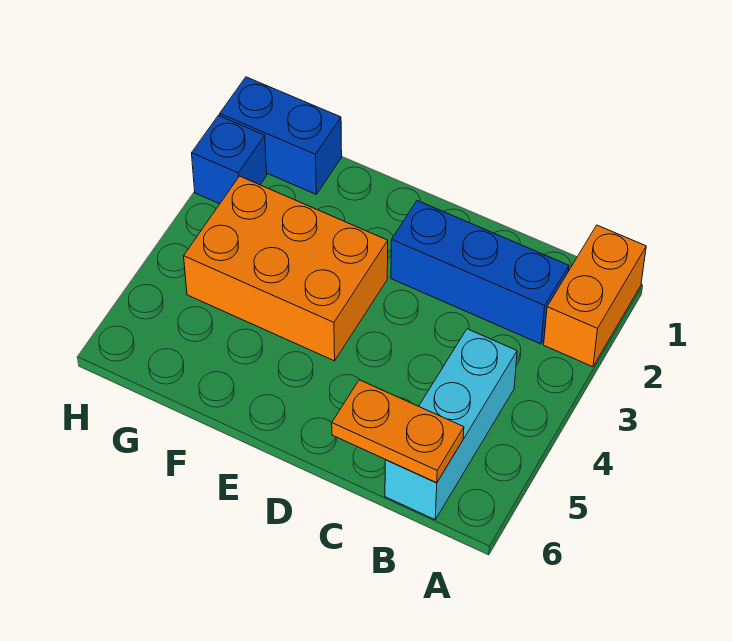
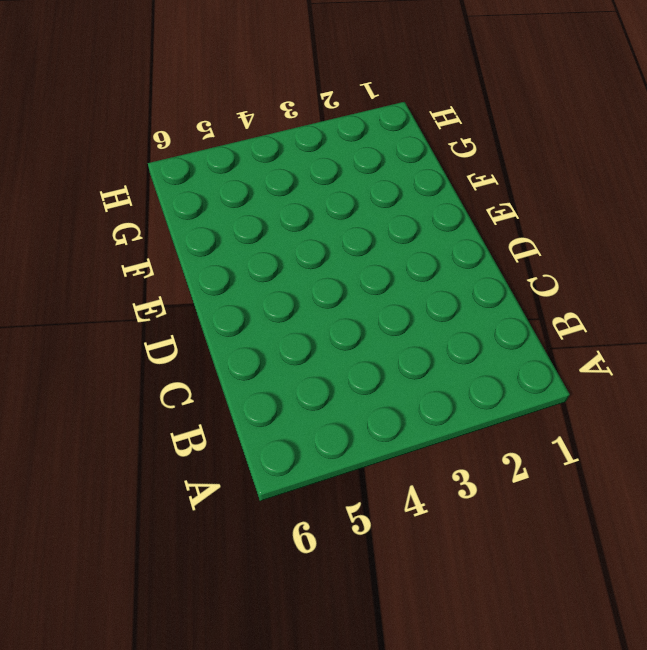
none -> orange 1x2 brick [544,225,646,367]
none -> blue 1x3 brick [391,201,569,344]

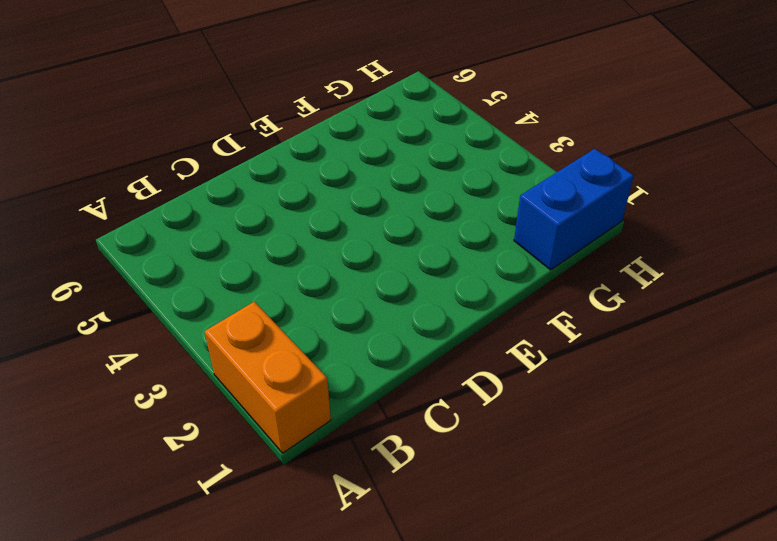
none -> blue 1x3 brick [391,201,569,344]
none -> cyan 1x3 brick [385,329,517,520]

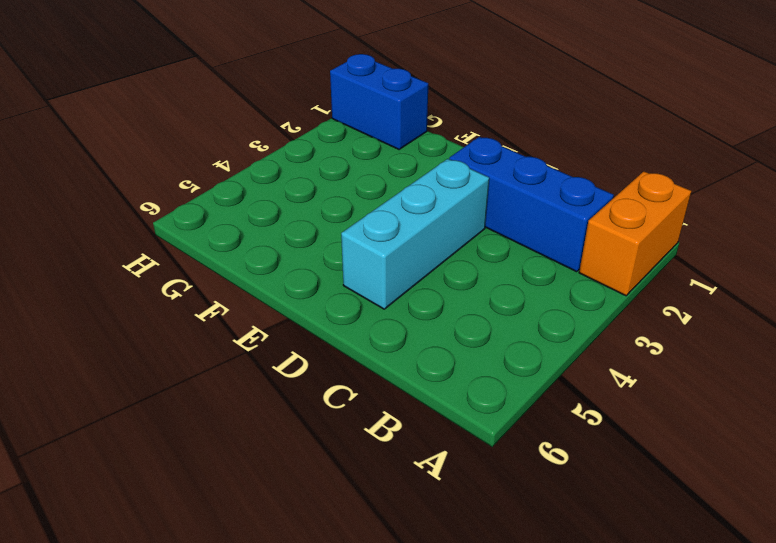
cyan 1x3 brick [341,159,489,309] -> cyan 1x3 brick moved to [385,329,517,520]
none -> orange 2x3 brick [184,176,388,361]
none -> blue 1x1 brick [192,115,267,204]

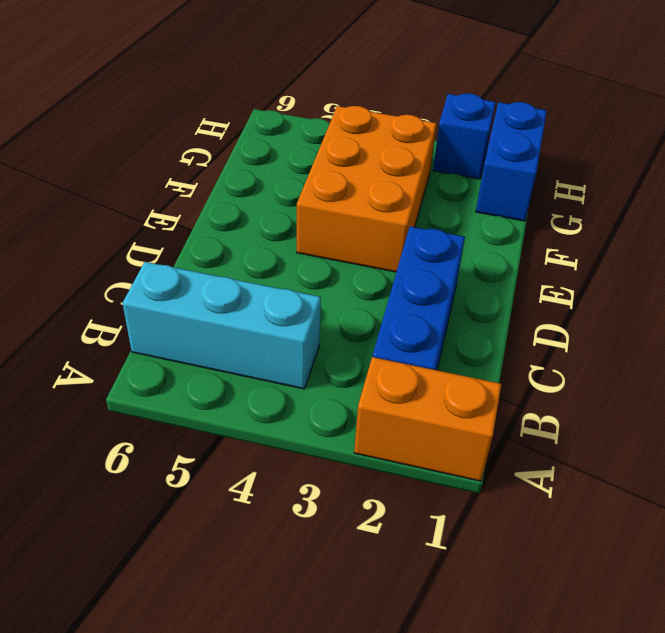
none -> orange 1x2 plate [332,380,464,483]

